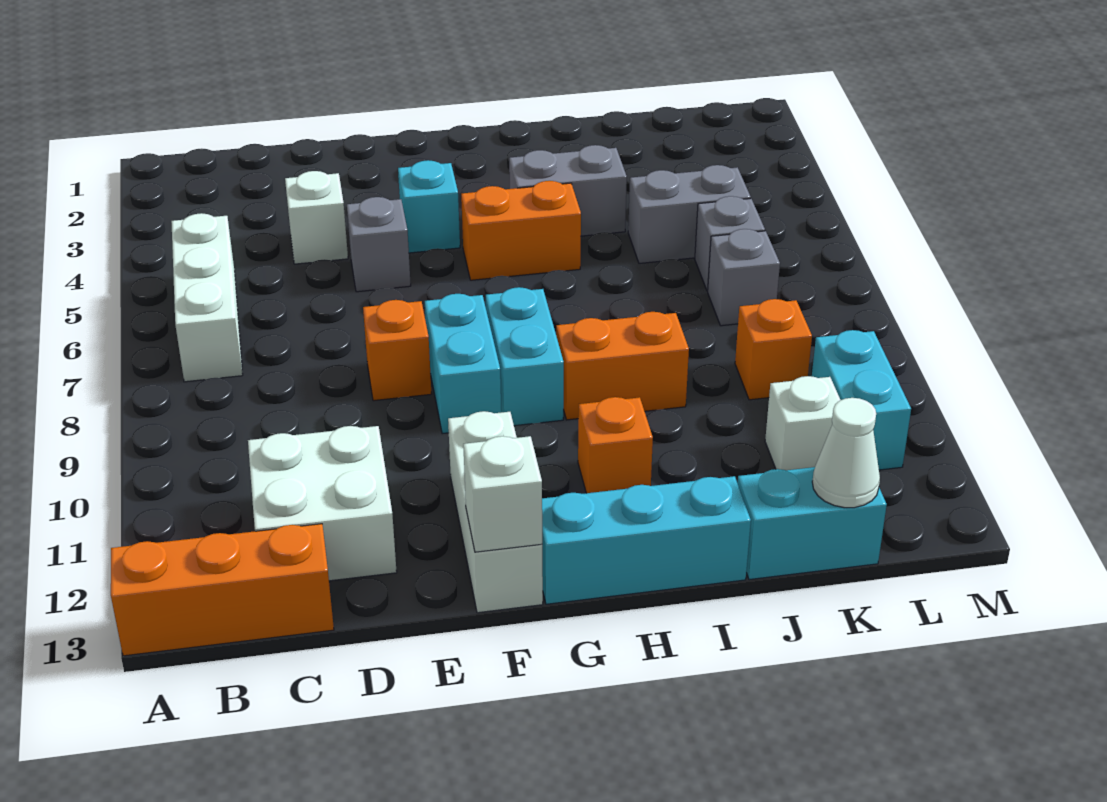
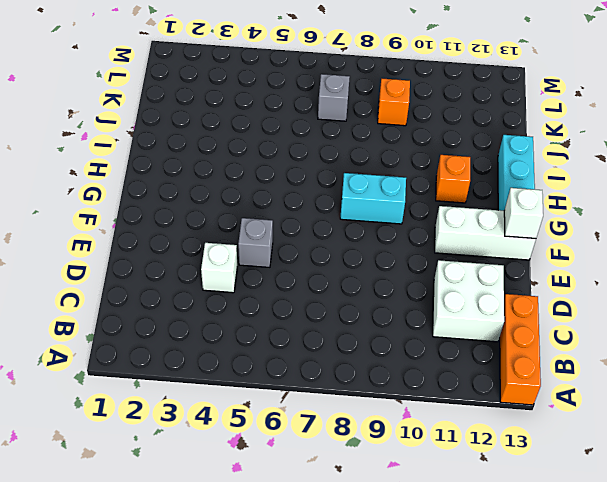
none -> white 1x3 brick [171,213,243,382]
none -> orange 1x1 brick [363,300,431,401]
none -> cyan 1x1 brick [398,160,460,253]

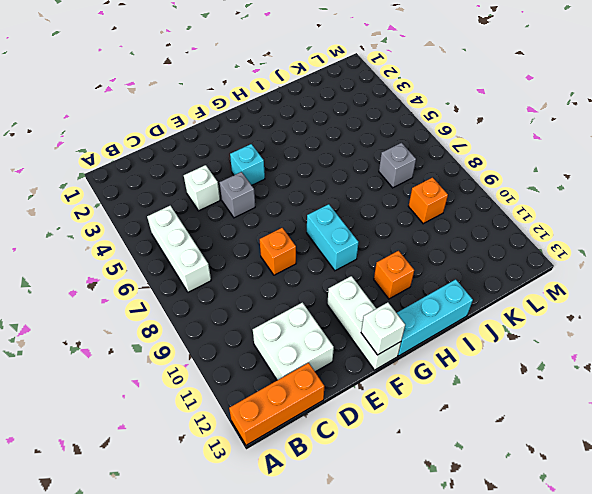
none -> cyan 1x2 brick [425,294,501,434]
none -> orange 1x2 brick [461,181,581,280]
none -> grey 1x2 brick [509,145,627,236]

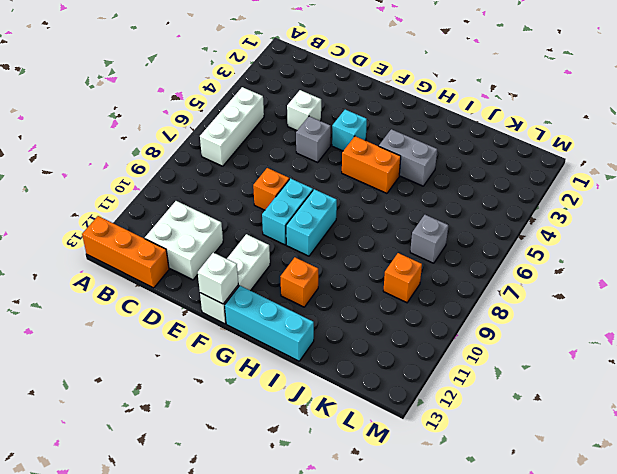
none -> orange 1x2 brick [556,312,689,420]
none -> grey 1x2 brick [628,165,751,263]
none -> cyan 1x2 brick [738,467,887,580]

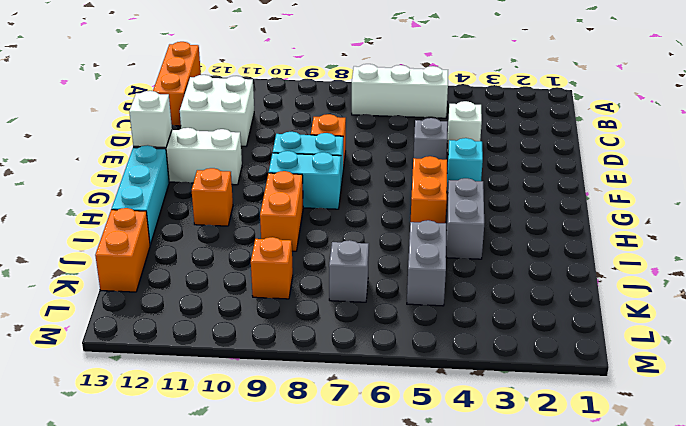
orange 1x2 brick [95,208,150,292] -> cyan 1x2 brick [738,467,887,580]
none -> grey 1x1 brick [695,196,765,291]
none -> white 1x1 brick [765,376,840,470]
none -> cyan 1x2 brick [812,330,911,470]

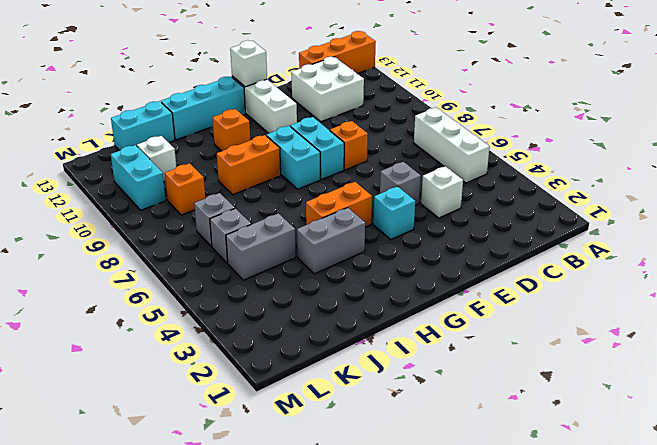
none -> white 1x1 cone [812,398,880,508]

